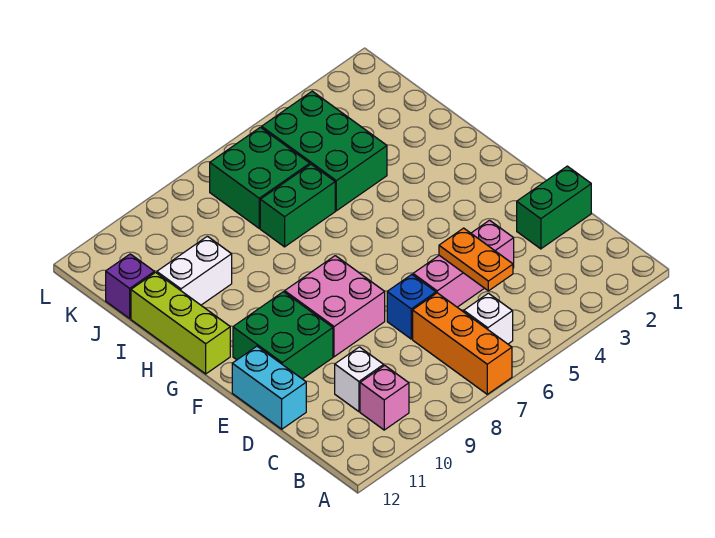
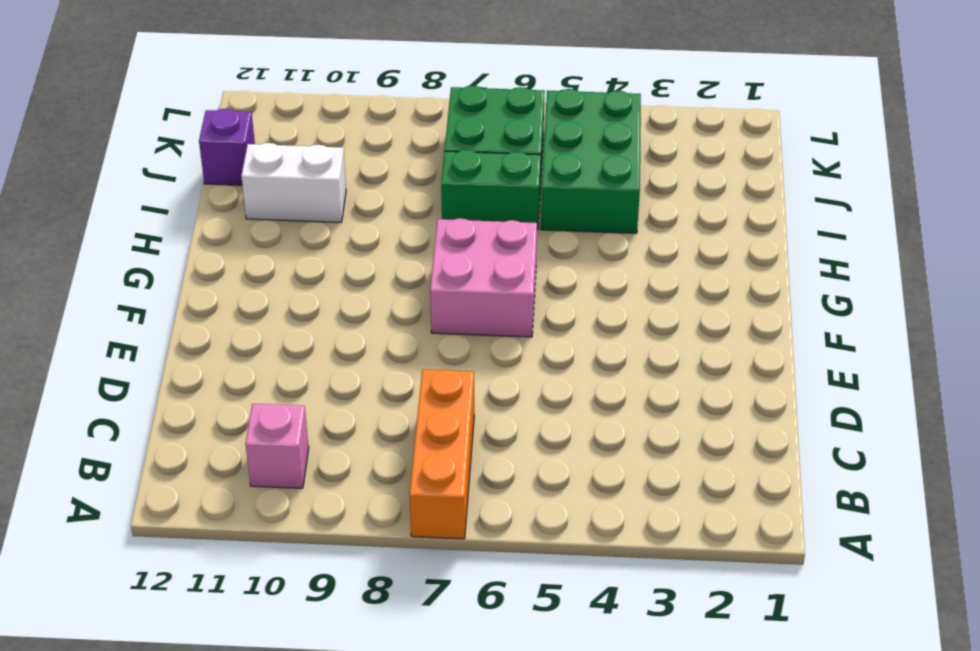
pink 2x2 brick [430,218,537,337] -> pink 2x2 brick moved to [285,256,385,357]
none -> white 1x1 brick [464,293,513,344]
none -> white 1x1 brick [335,347,384,412]
none -> green 1x2 brick [517,166,591,249]

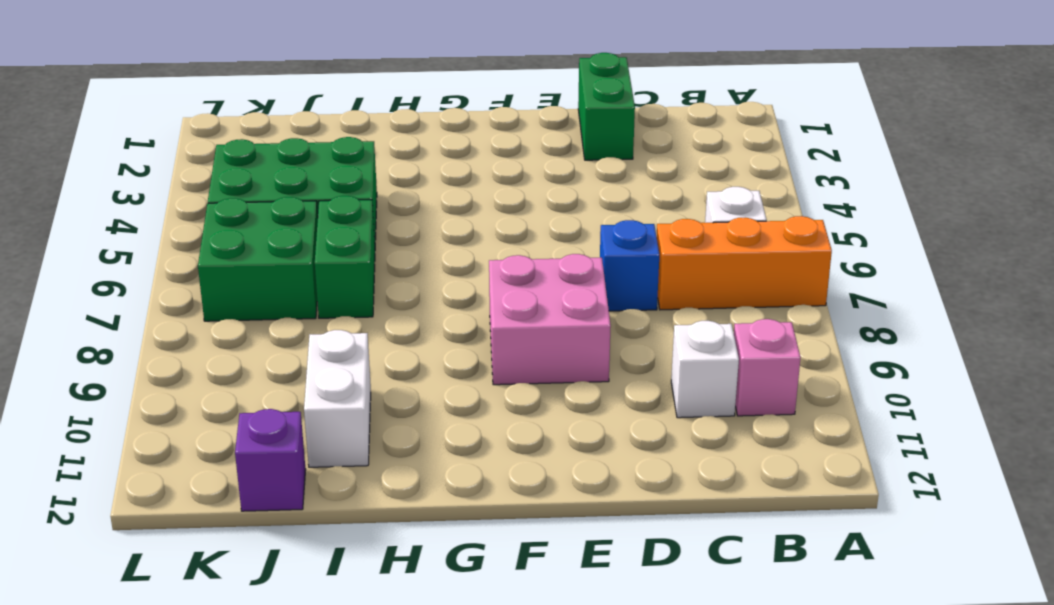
none -> pink 1x3 brick [413,220,514,307]
none -> cyan 1x2 brick [232,346,306,429]
none -> green 2x2 brick [233,292,333,379]

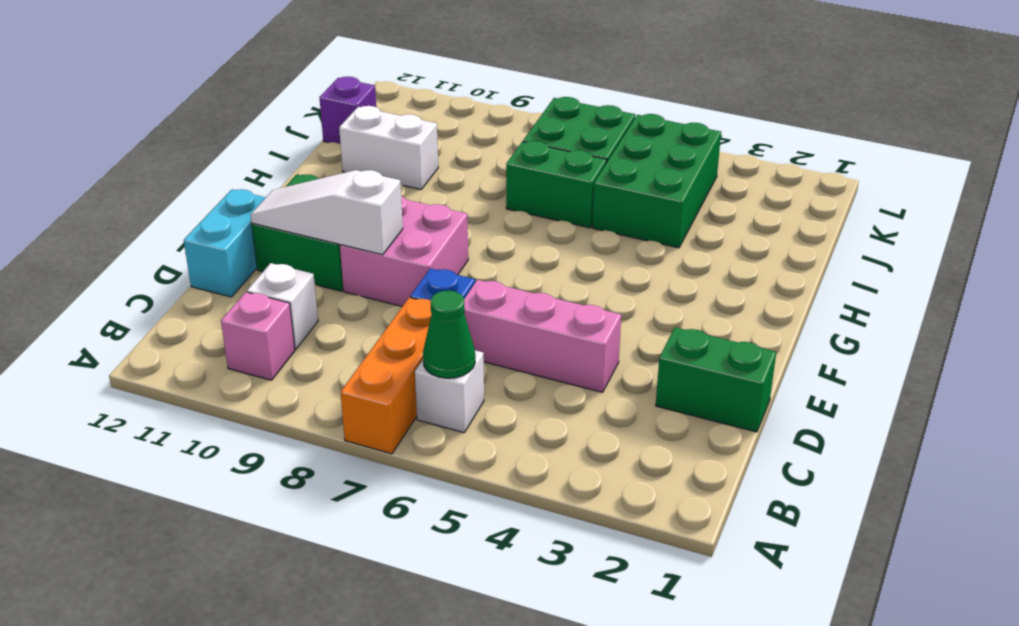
green 1x1 cone [423,290,475,378] -> none
white 1x3 slope [251,170,403,255] -> none
none -> lime 1x3 brick [131,272,230,374]
none -> orange 1x2 plate [439,228,513,291]

